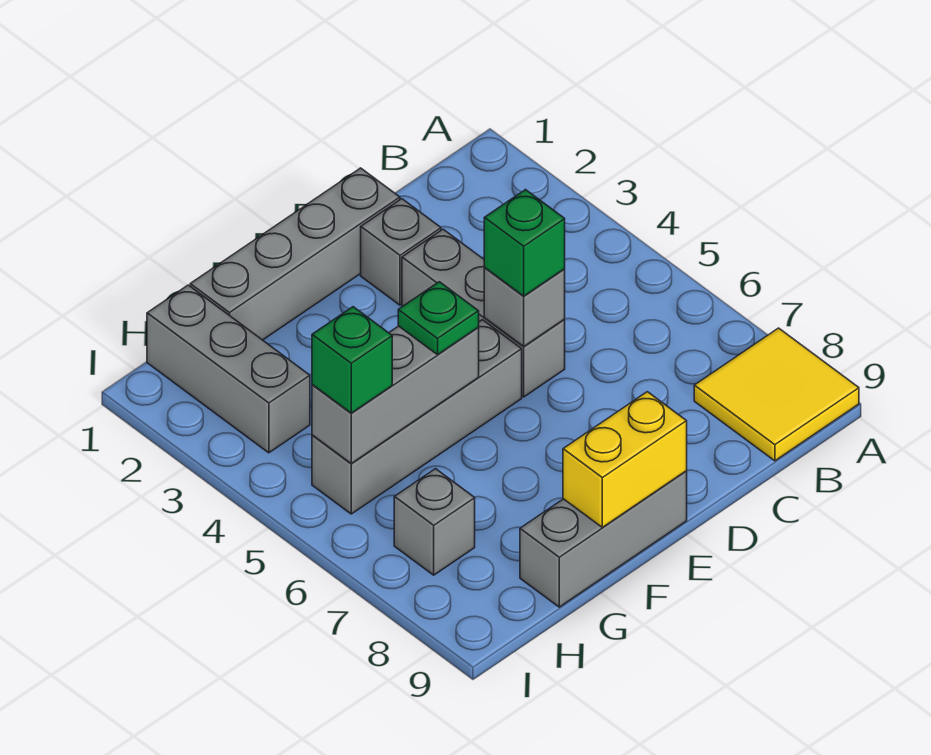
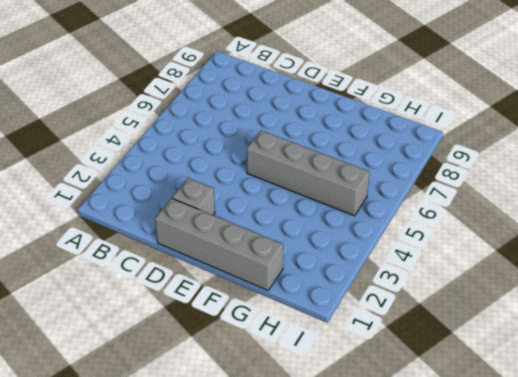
none -> yellow 2x2 tile [694,328,859,461]
none -> grey 1x3 brick [402,229,565,397]
none -> grey 1x3 brick [520,471,687,607]

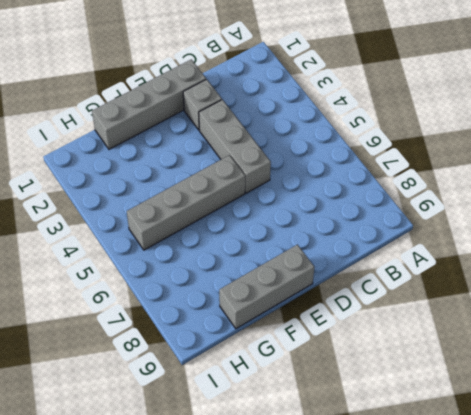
none -> yellow 2x2 tile [694,328,859,461]
none -> grey 1x3 brick [147,285,310,453]
none -> grey 1x1 brick [394,469,475,575]

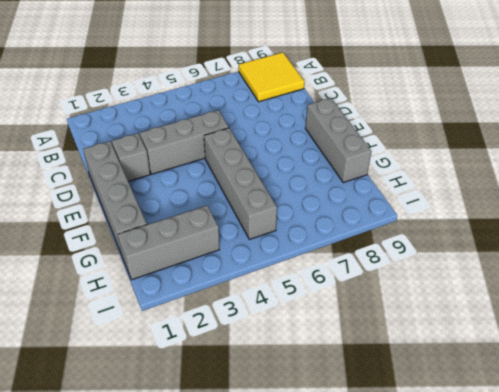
none -> grey 1x1 brick [394,469,475,575]
none -> grey 1x1 brick [484,268,565,346]
none -> yellow 1x2 brick [563,392,687,527]

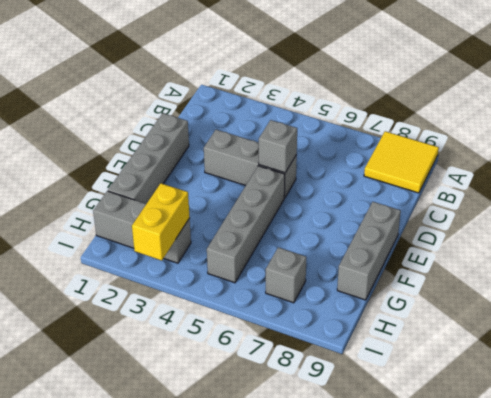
yellow 1x2 brick [132,183,190,261] -> yellow 1x2 brick moved to [563,392,687,527]
none -> grey 1x1 brick [361,199,441,305]
none -> grey 1x3 brick [312,326,479,463]
none -> green 1x1 brick [484,190,565,296]

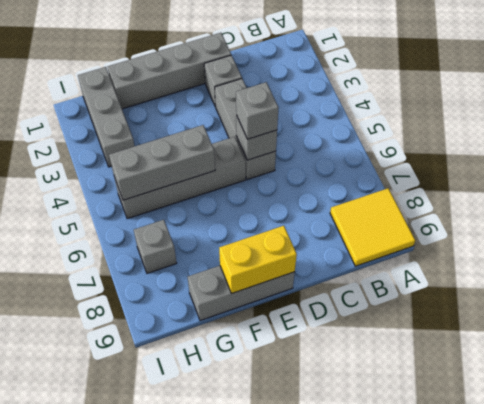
grey 1x1 brick [236,82,279,139] -> green 1x1 brick [484,190,565,296]
none -> green 1x1 plate [398,282,479,355]
none -> green 1x1 brick [312,307,392,413]

